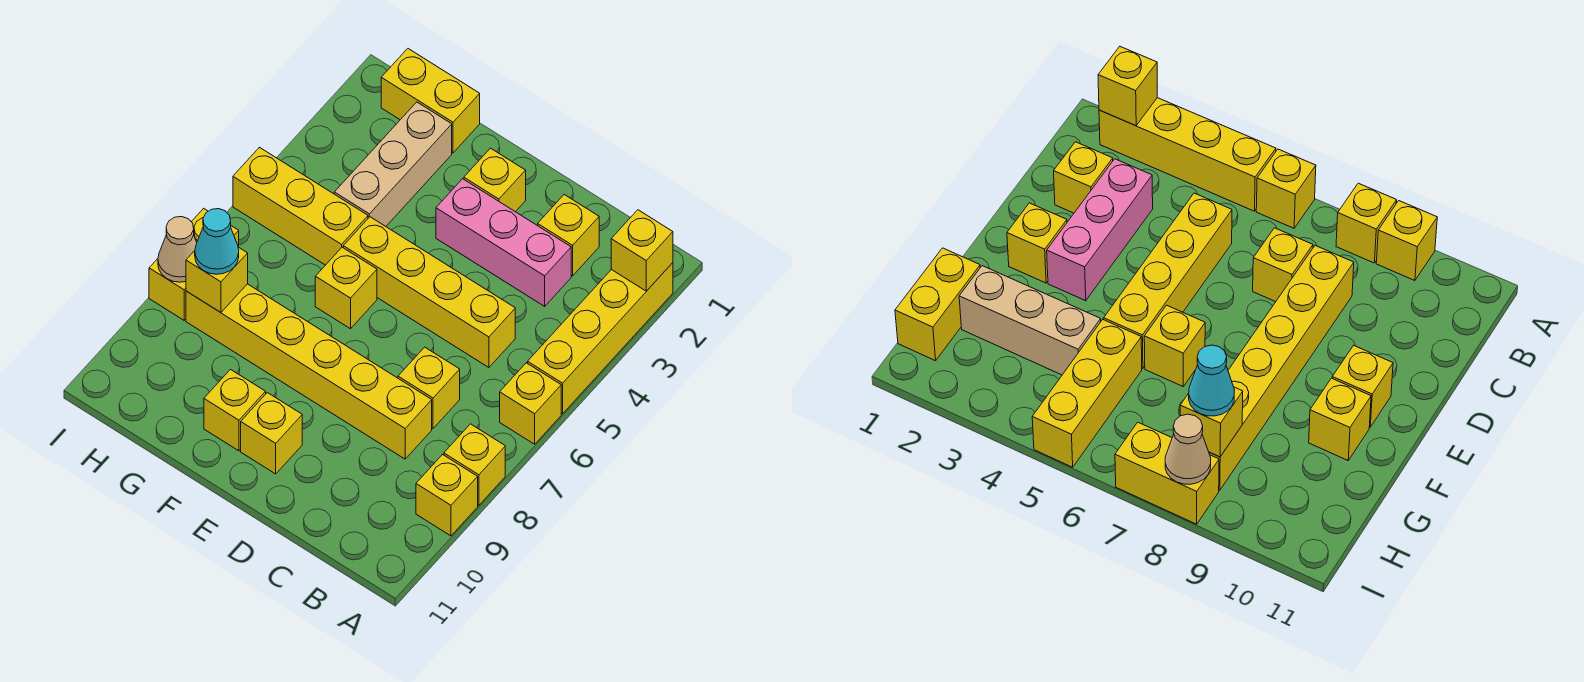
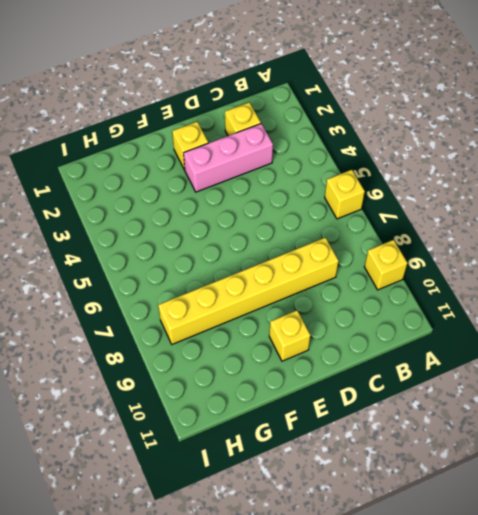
none -> yellow 1x4 brick [528,263,673,414]
none -> yellow 1x1 brick [444,424,505,505]
none -> yellow 1x4 brick [343,217,515,367]

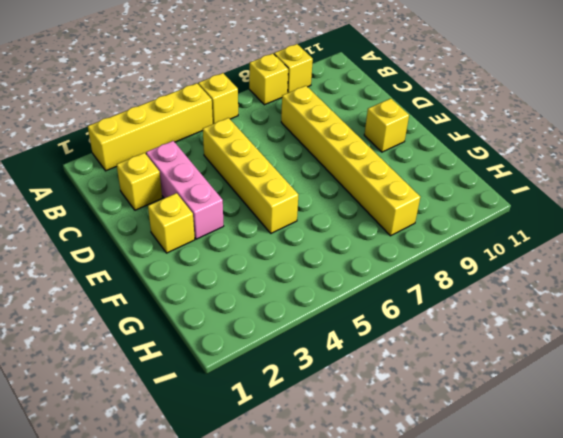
none -> yellow 1x1 brick [398,347,460,428]
none -> yellow 1x1 brick [315,247,377,329]
none -> yellow 1x1 brick [204,370,266,451]

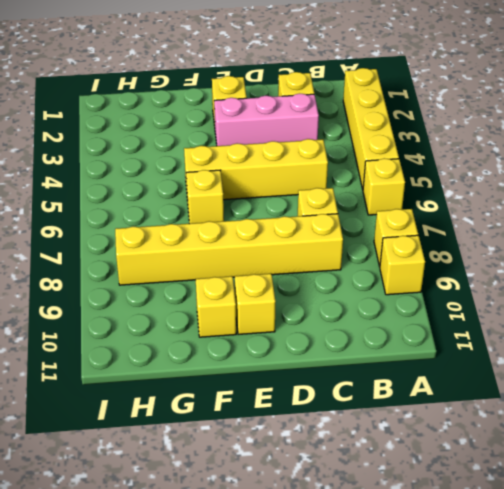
none -> yellow 1x2 brick [381,49,480,153]
none -> tan 1x3 brick [334,102,452,226]
none -> yellow 1x3 brick [233,147,368,265]

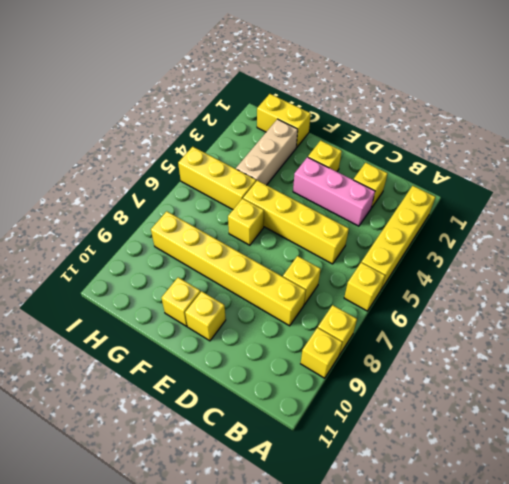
none -> yellow 1x2 brick [149,208,239,320]
none -> yellow 1x1 brick [611,210,673,291]
none -> yellow 1x1 brick [186,247,248,313]

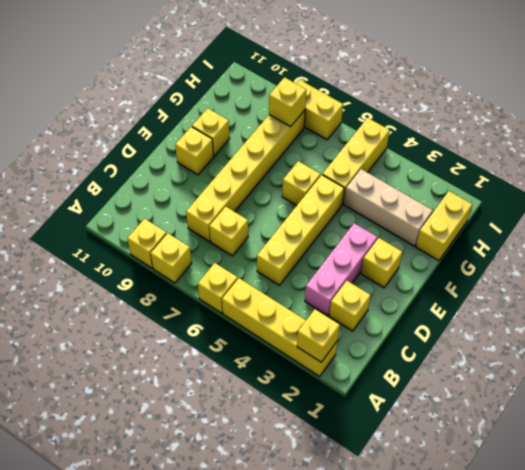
none -> tan 1x1 cone [158,217,197,282]
none -> cyan 1x1 cone [195,209,239,274]

